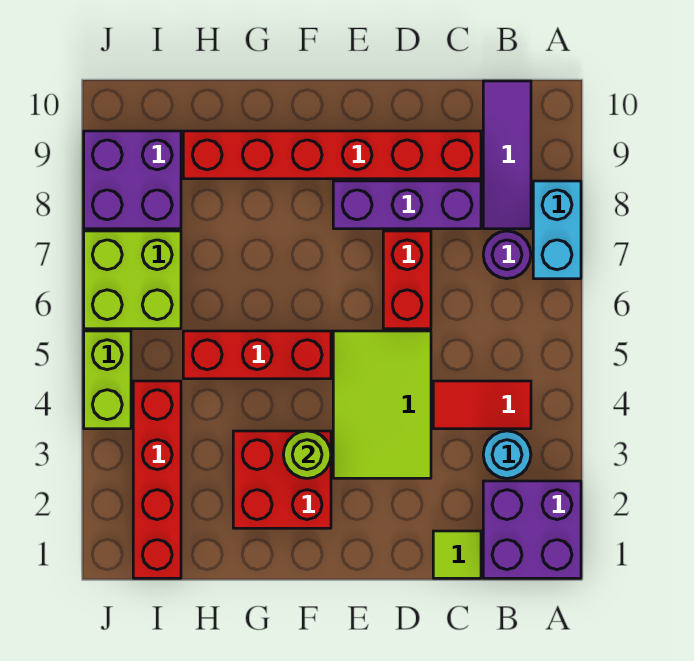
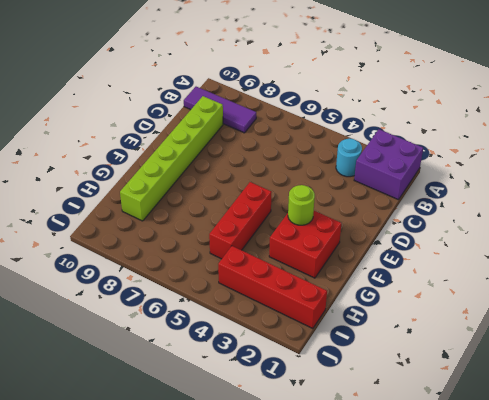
lime 1x6 brick [120,96,223,221] -> red 1x6 brick [183,131,481,179]
none -> cyan 1x2 brick [533,181,581,279]
none -> red 1x2 tile [433,381,531,429]
none -> purple 1x1 round brick [483,231,531,279]

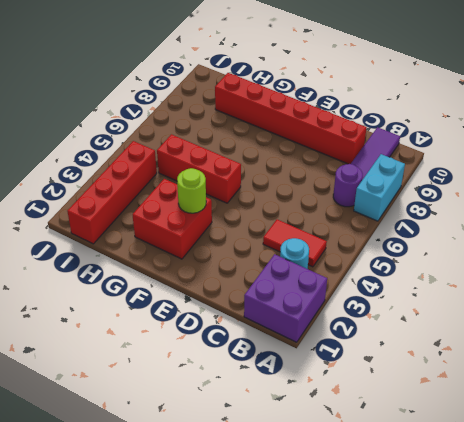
none -> lime 1x1 tile [433,531,481,578]
none -> purple 1x3 brick [333,181,481,229]
none -> lime 2x3 tile [333,331,431,478]

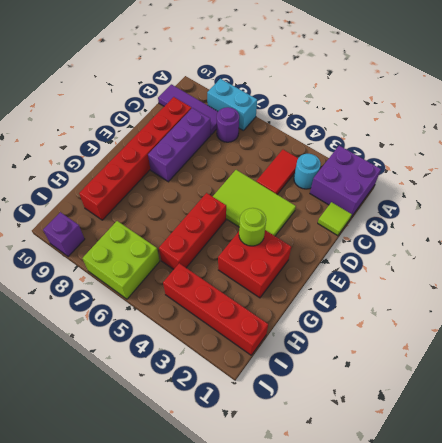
purple 1x1 brick [43,212,85,257] -> purple 2x2 brick [84,131,181,229]
none -> red 1x2 brick [383,231,431,329]
none -> lime 1x2 brick [84,331,131,429]

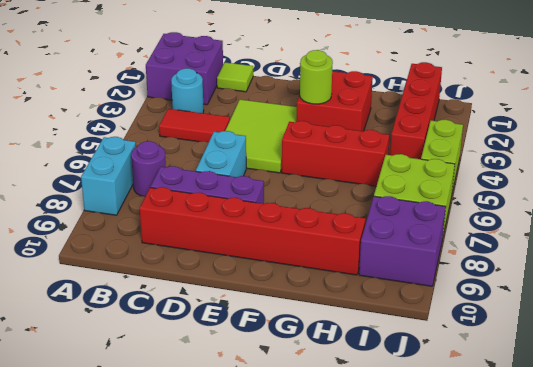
cyan 1x2 brick [196,131,246,177] -> red 1x2 brick [383,231,431,329]
none -> purple 1x3 tile [483,81,531,229]

